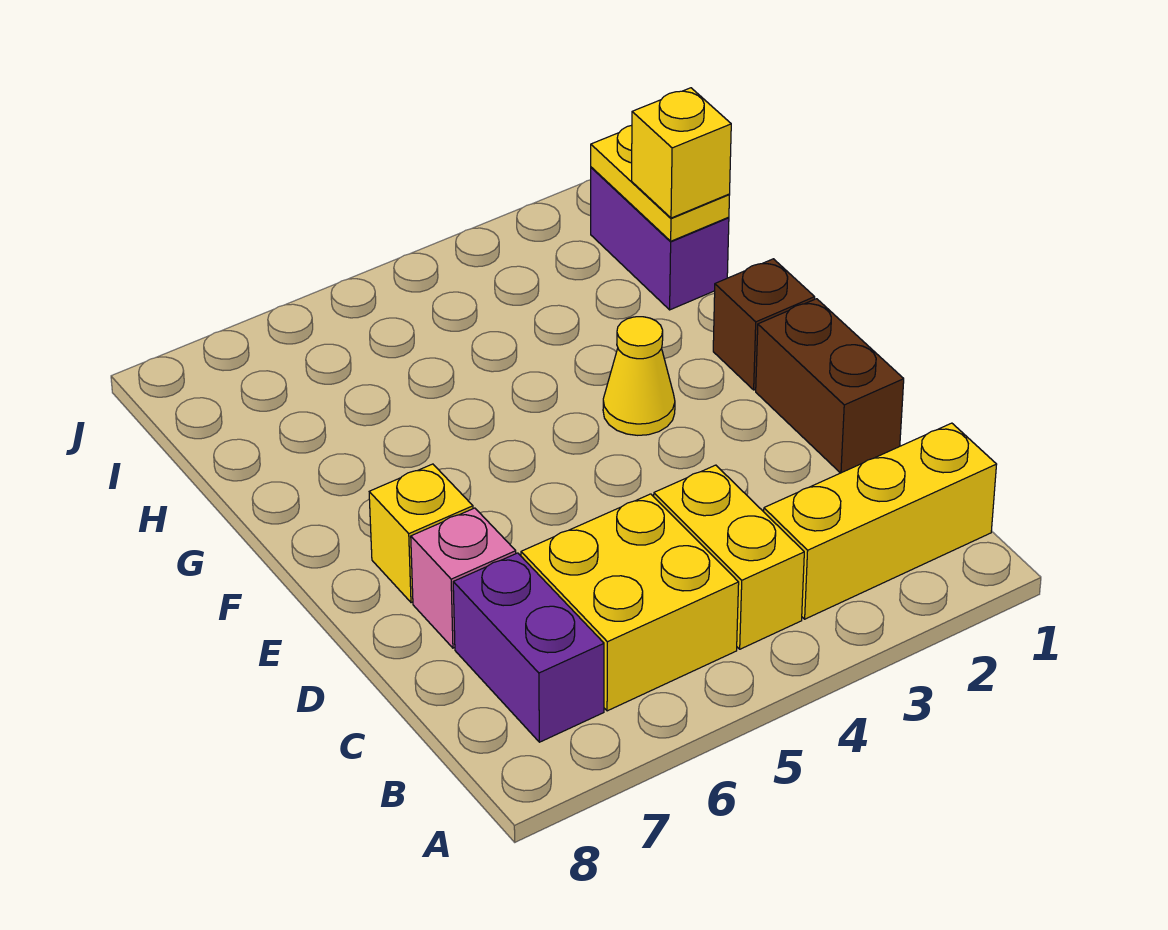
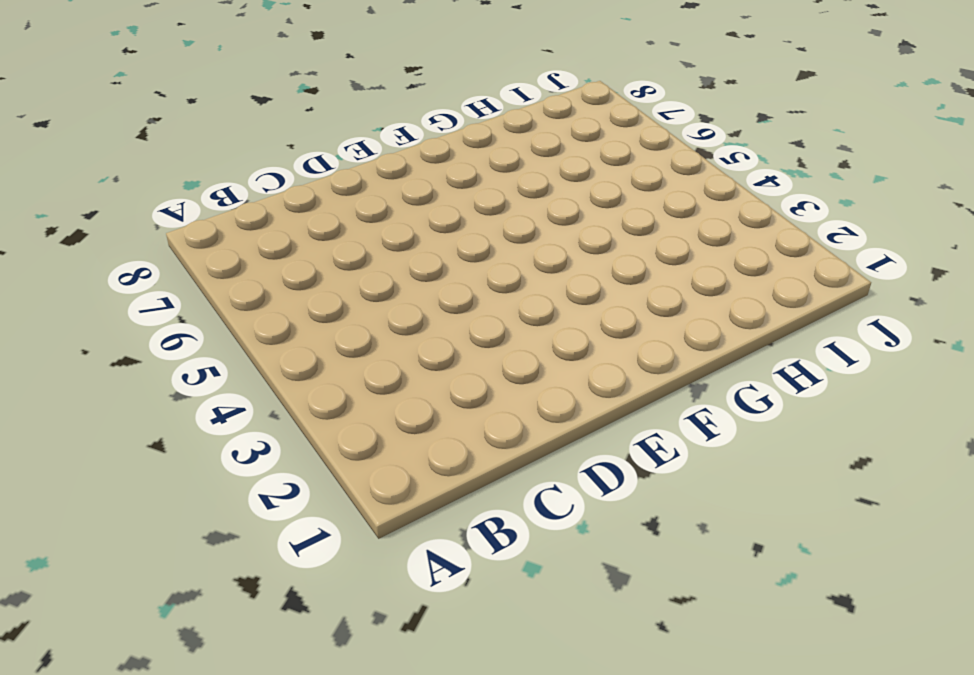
none -> yellow 1x3 brick [764,423,997,619]
none -> yellow 1x2 brick [654,465,804,649]
none -> yellow 2x2 brick [521,494,739,711]

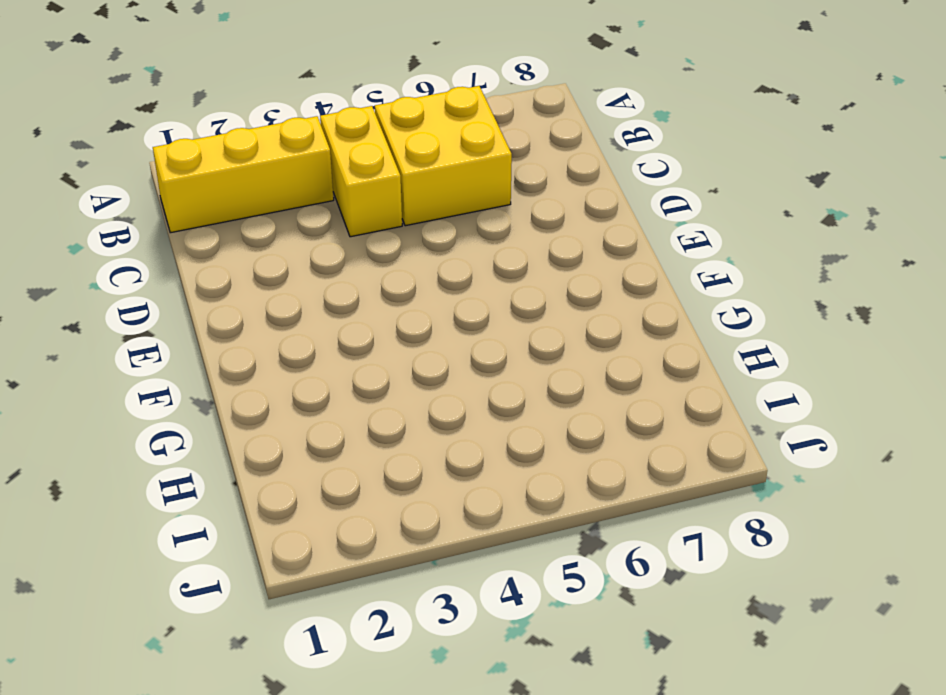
none -> purple 1x2 brick [453,553,604,742]
none -> brown 1x2 brick [756,299,904,473]
none -> pink 1x1 brick [411,508,516,648]

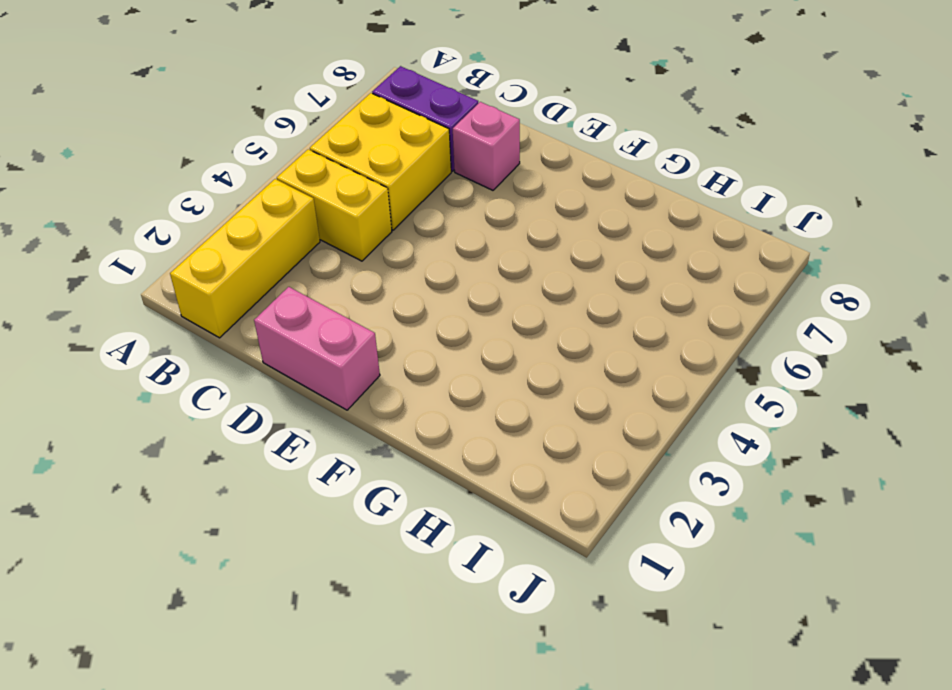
pink 1x2 brick [254,287,380,410] -> brown 1x2 brick [756,299,904,473]
none -> yellow 1x1 brick [369,464,473,603]
none -> brown 1x1 brick [713,259,815,390]
none -> yellow 1x1 cone [603,317,675,435]

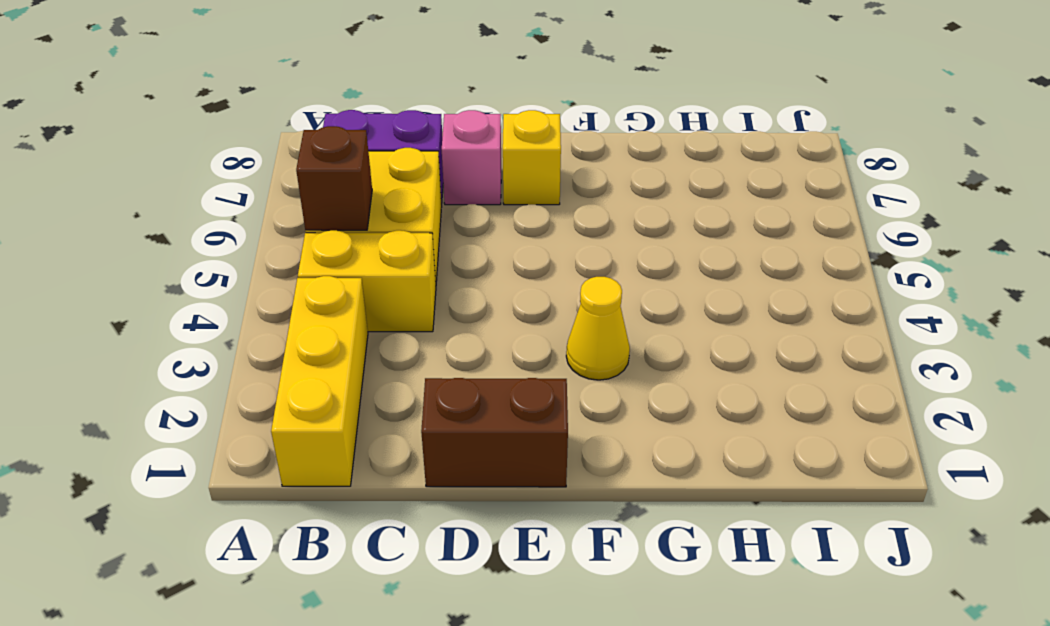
brown 1x1 brick [296,126,372,230] -> brown 1x1 brick moved to [713,259,815,390]
none -> purple 1x2 brick [591,167,729,310]
none -> yellow 1x2 plate [591,125,729,241]
none -> yellow 1x1 brick [632,88,731,218]

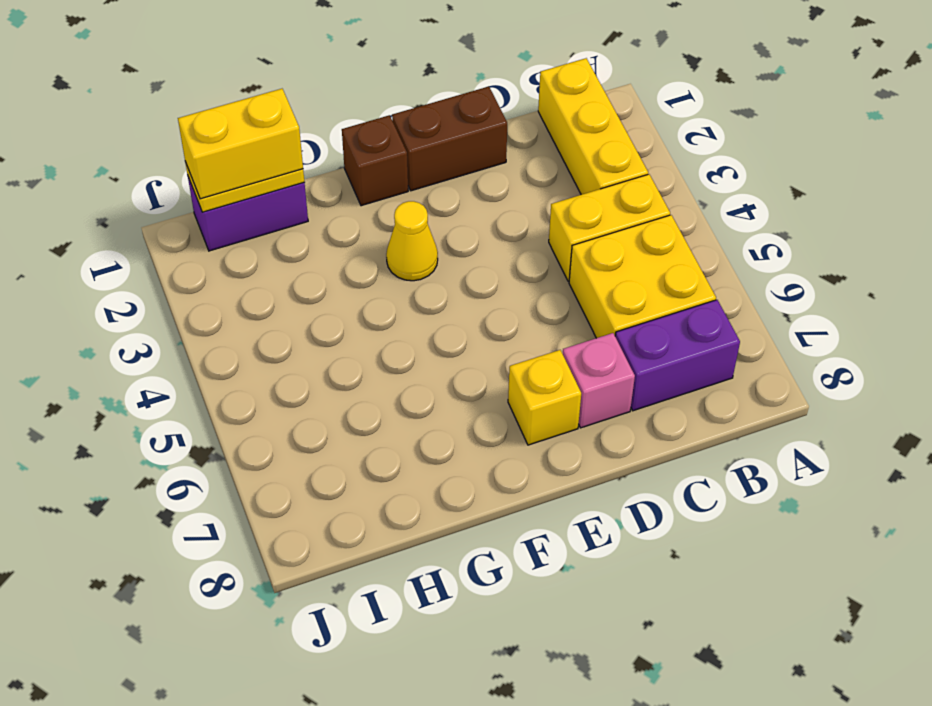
yellow 1x2 brick [178,89,303,199] -> yellow 1x1 brick [632,88,731,218]

